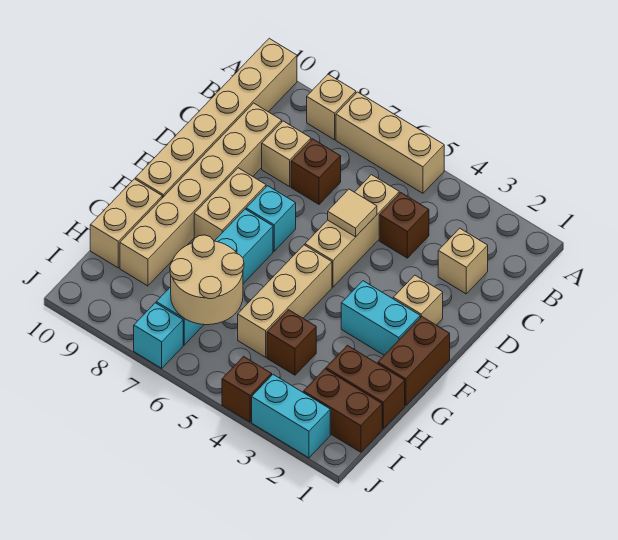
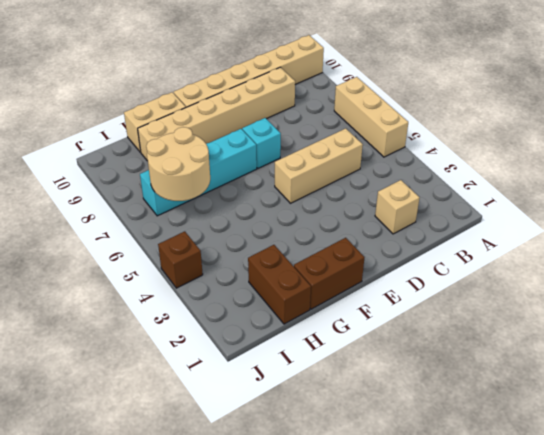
none -> tan 1x1 brick [307,74,356,140]
none -> brown 1x1 brick [379,193,429,258]
none -> brown 1x1 brick [291,139,341,204]

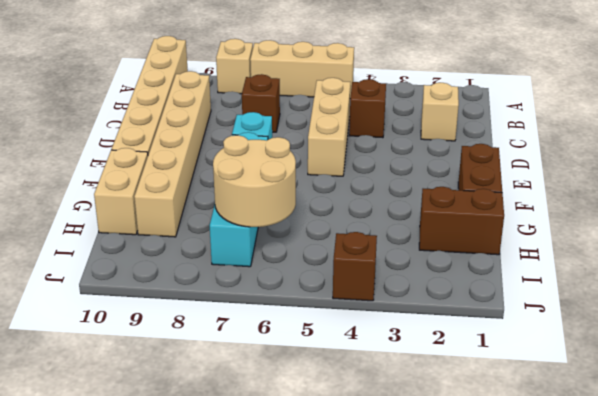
none -> tan 1x1 brick [262,121,311,187]
none -> tan 1x1 brick [393,275,443,325]
none -> tan 1x2 brick [194,168,266,241]

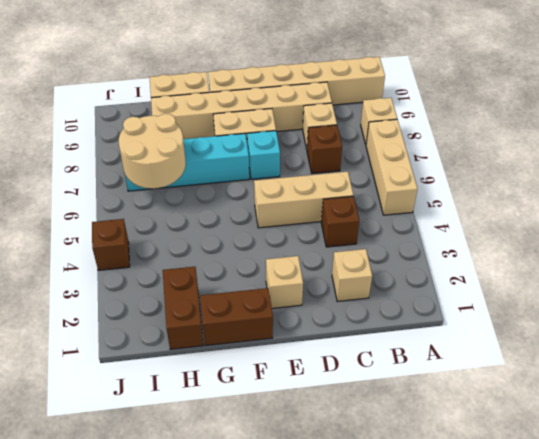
none -> cyan 1x2 brick [341,281,420,355]
none -> tan 1x3 brick [238,245,332,357]
none -> brown 1x1 brick [267,310,316,375]

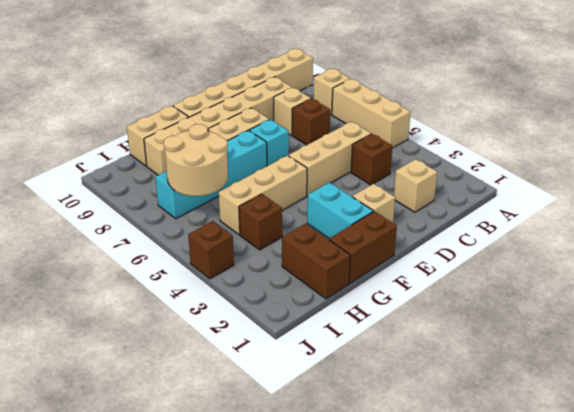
none -> brown 1x2 brick [303,369,382,452]
none -> cyan 1x2 brick [252,375,330,458]
none -> cyan 1x1 brick [134,303,183,368]

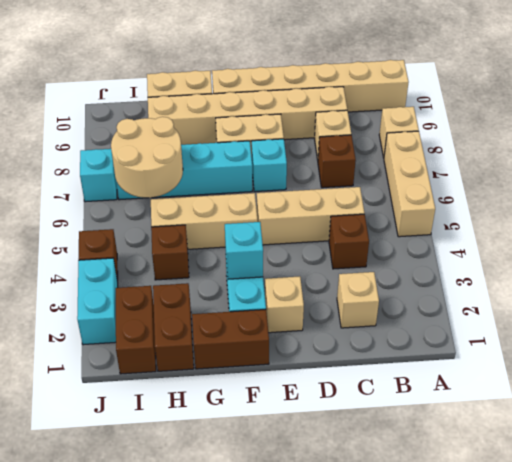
cyan 1x1 brick [225,222,263,279] -> none
none -> tan 1x1 tile [328,189,377,237]

